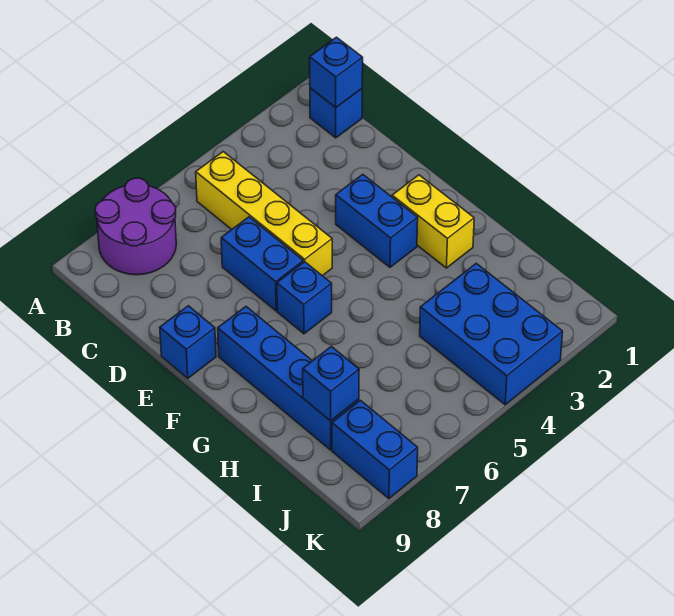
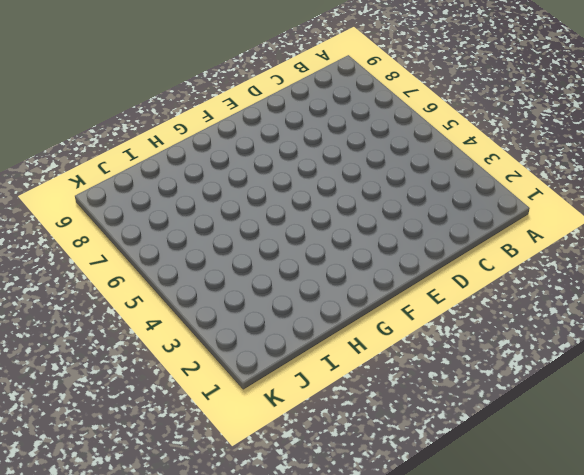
none -> purple 2x2 round brick [95,178,176,275]
none -> blue 1x1 brick [310,88,362,138]
none -> yellow 1x4 brick [196,152,332,276]

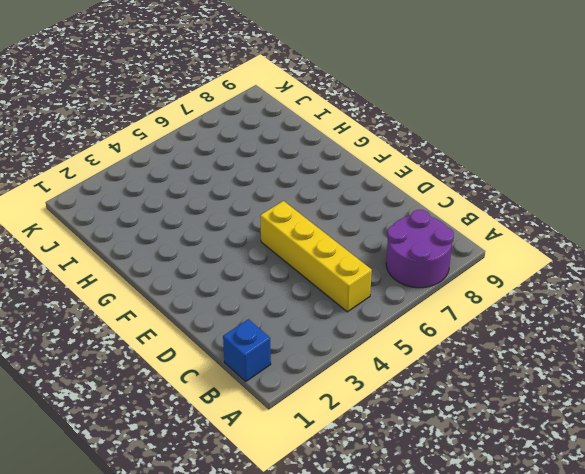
none -> blue 1x2 brick [221,217,303,311]
none -> blue 1x2 brick [336,174,418,267]
none -> blue 1x1 brick [160,306,216,378]

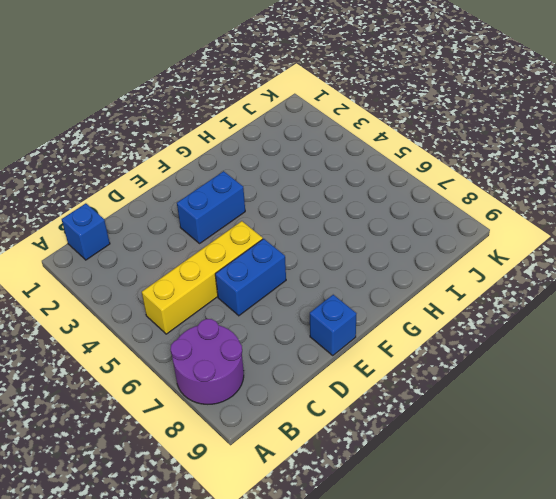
none -> yellow 1x2 brick [392,175,474,268]
none -> blue 1x1 brick [277,262,332,334]
none -> blue 1x4 brick [218,307,359,450]

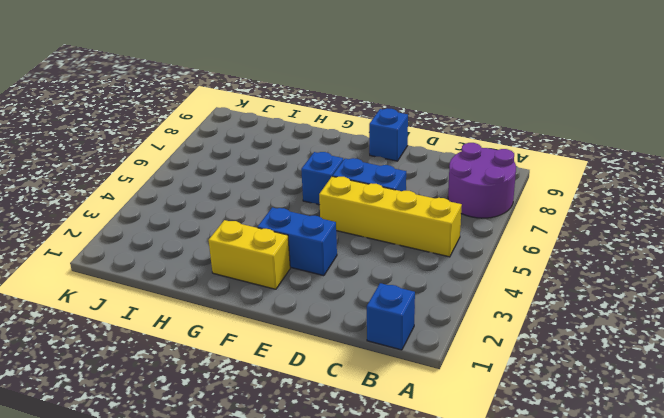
none -> blue 1x4 brick [218,307,359,450]
none -> blue 2x3 brick [420,263,563,405]
none -> blue 1x2 brick [332,400,418,498]

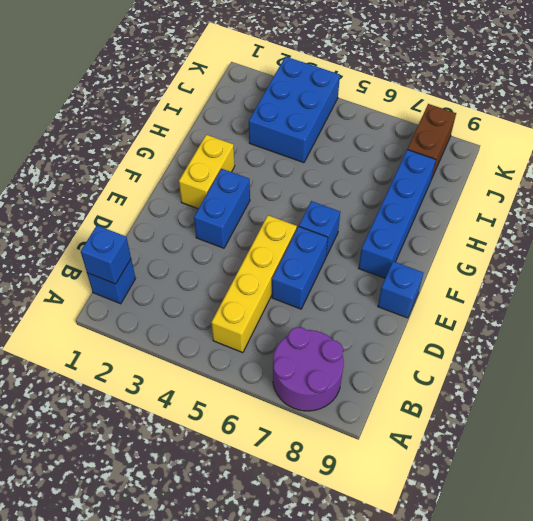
brown 1x2 brick [407,104,456,177] -> blue 1x2 brick [332,400,418,498]
none -> blue 1x1 brick [303,346,359,421]

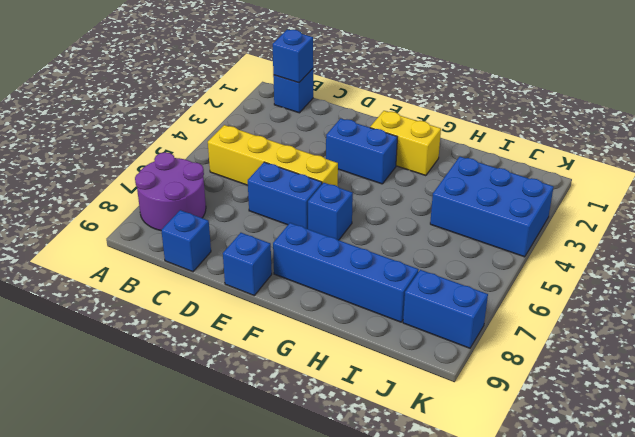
blue 1x1 brick [161,210,211,272] -> blue 1x1 brick moved to [303,346,359,421]

